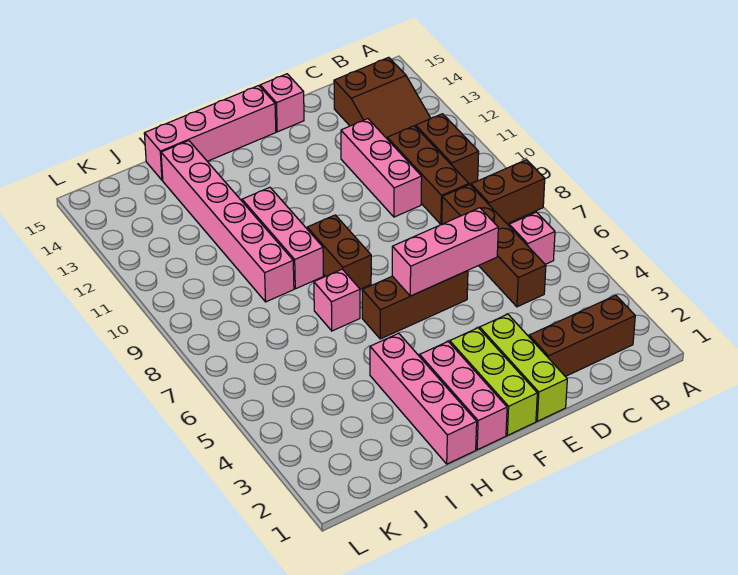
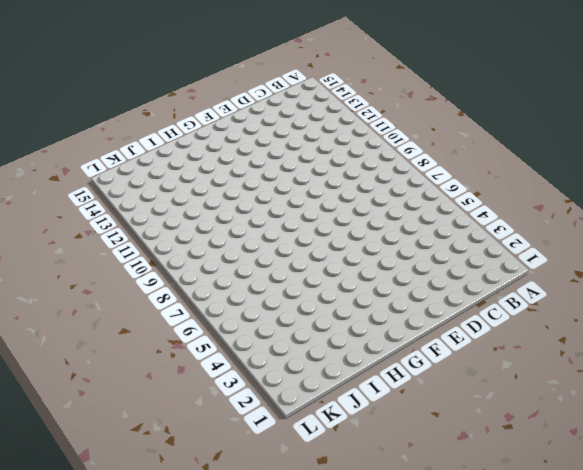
none -> brown 1x2 brick [471,160,545,224]
none -> brown 1x3 brick [529,295,635,377]
none -> pink 1x1 brick [509,212,555,264]

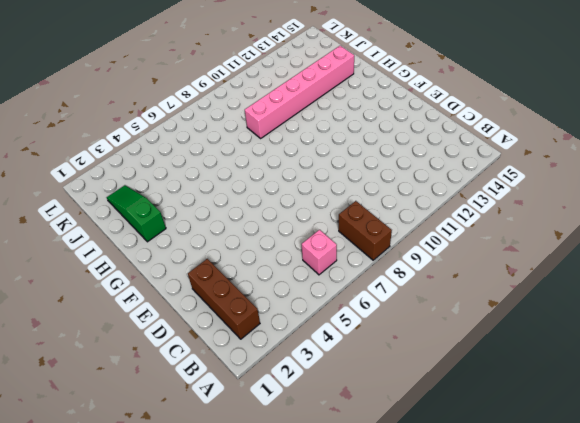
green 1x3 slope [107,185,166,242] -> pink 1x4 brick [370,333,477,464]
none -> brown 1x2 brick [416,114,479,184]
none -> brown 2x3 slope [334,57,431,138]
none -> brown 1x4 brick [442,185,546,307]

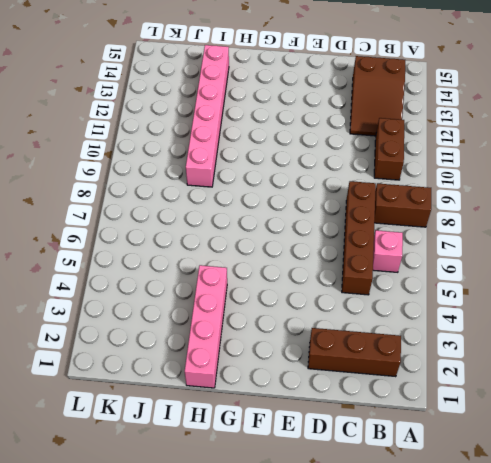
none -> brown 1x3 brick [387,126,469,225]
none -> pink 1x3 brick [341,119,422,217]
none -> lime 1x3 brick [480,314,567,421]

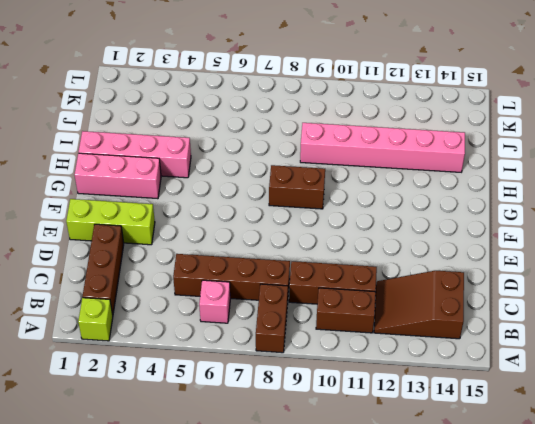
lime 1x1 brick [78,298,113,341] -> none
none -> pink 1x3 brick [341,119,422,217]
none -> brown 1x3 brick [362,271,468,339]
none -> pink 1x1 brick [260,74,304,132]

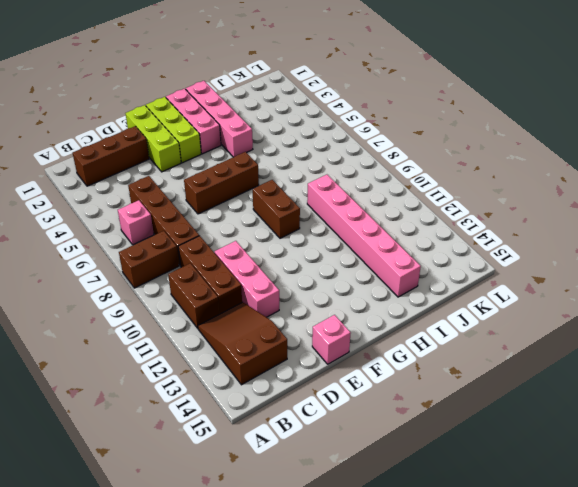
none -> pink 1x4 brick [144,86,276,180]
none -> pink 1x1 brick [314,269,360,331]
none -> pink 1x3 brick [242,187,323,289]

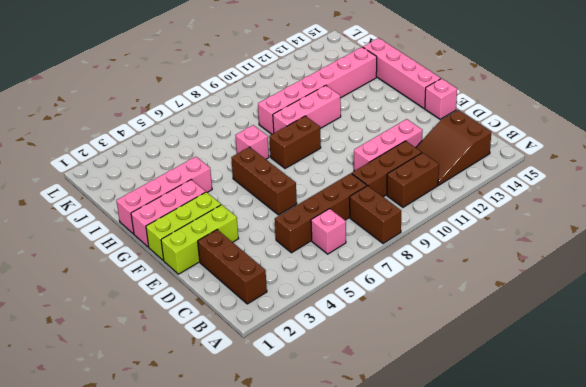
none -> pink 1x3 brick [392,208,498,296]

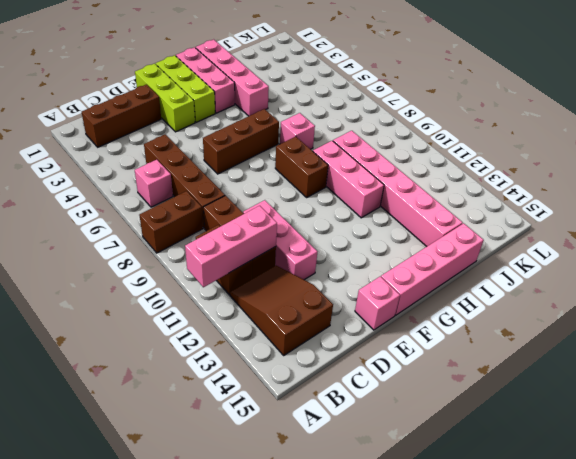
pink 1x3 brick [185,206,277,287] -> pink 1x3 brick moved to [392,208,498,296]

